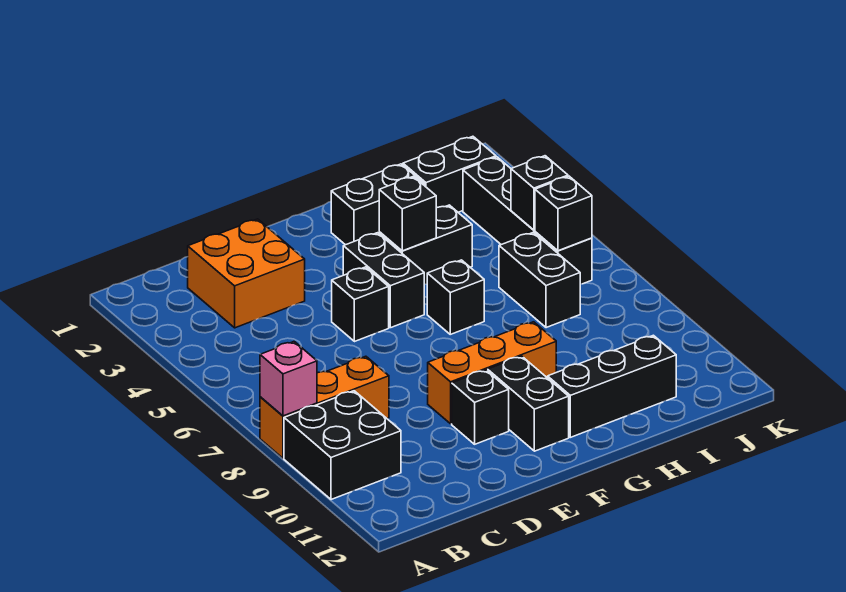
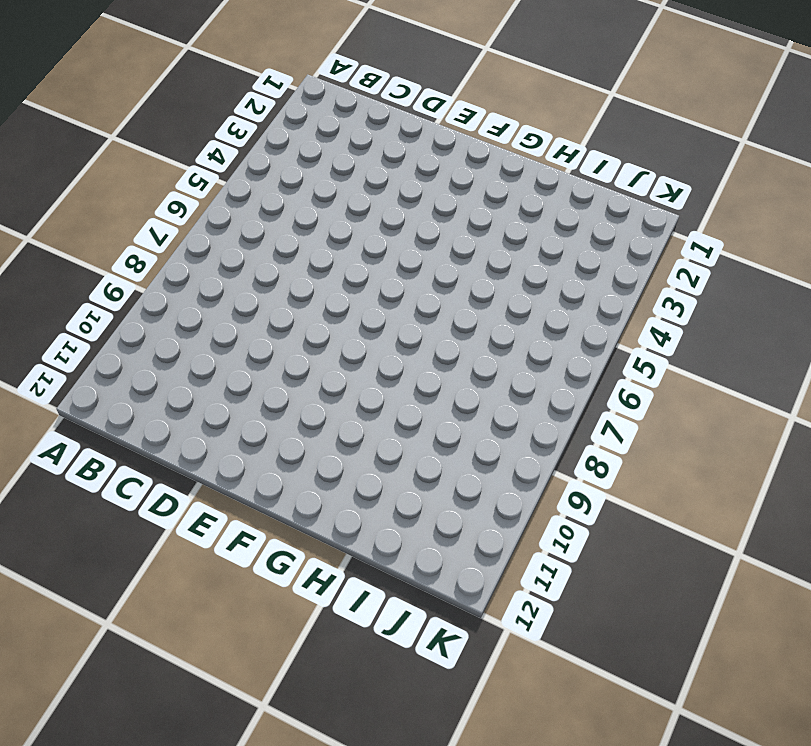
none -> orange 1x3 brick [260,356,389,458]
none -> black 2x2 brick [284,391,401,500]
none -> orange 2x2 brick [188,219,305,328]

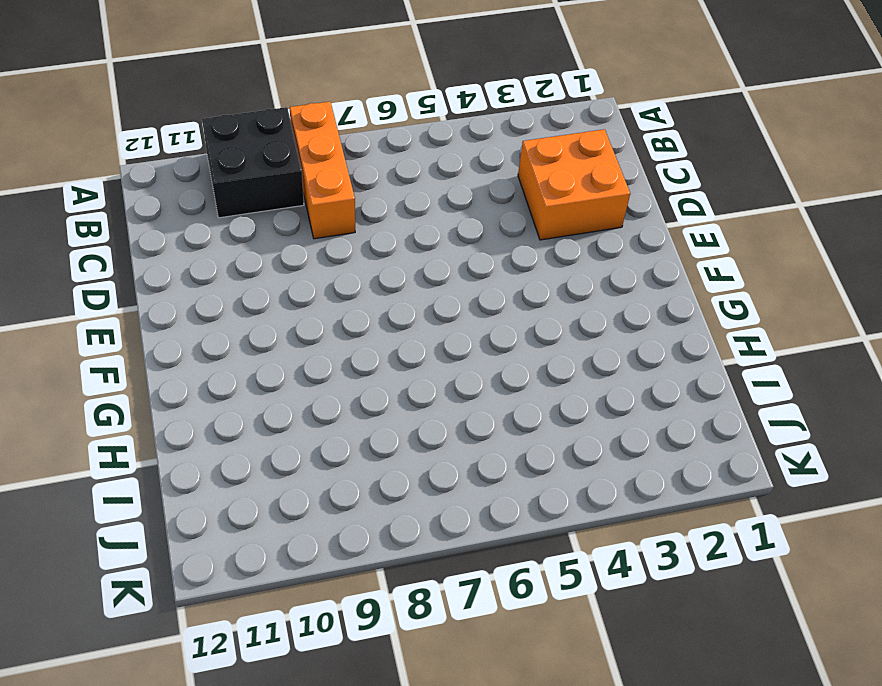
none -> black 1x1 brick [332,267,389,342]
none -> orange 1x3 brick [428,322,556,424]
none -> black 1x1 brick [452,370,509,444]

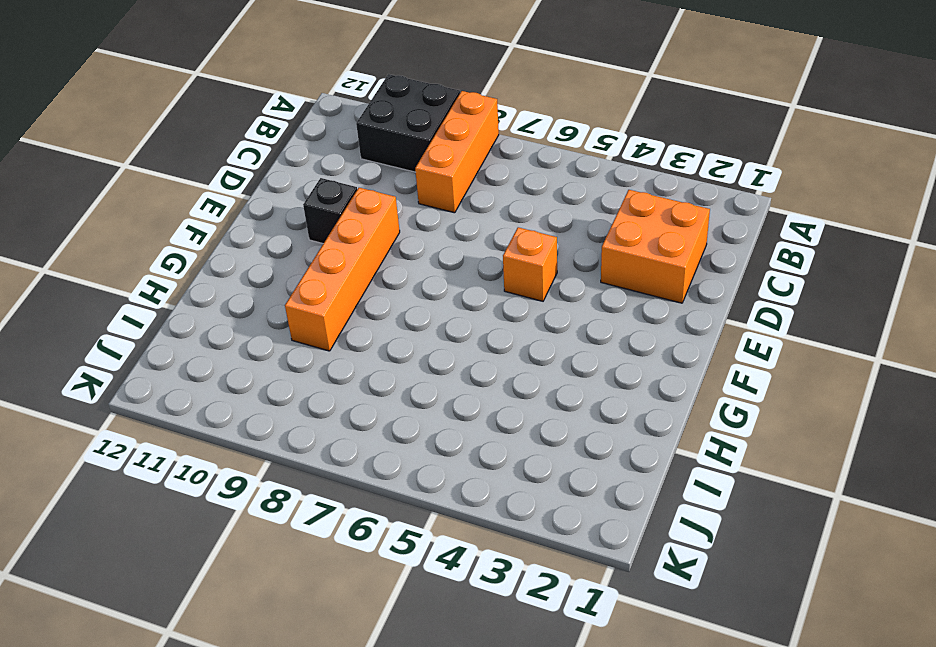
orange 1x1 brick [503,227,557,301] -> black 1x1 brick [332,267,389,342]
orange 1x4 brick [285,188,400,351] -> orange 1x3 brick [428,322,556,424]
none -> black 1x2 brick [343,233,424,328]
none -> black 1x2 brick [488,356,569,451]
none -> black 1x2 brick [331,164,424,245]

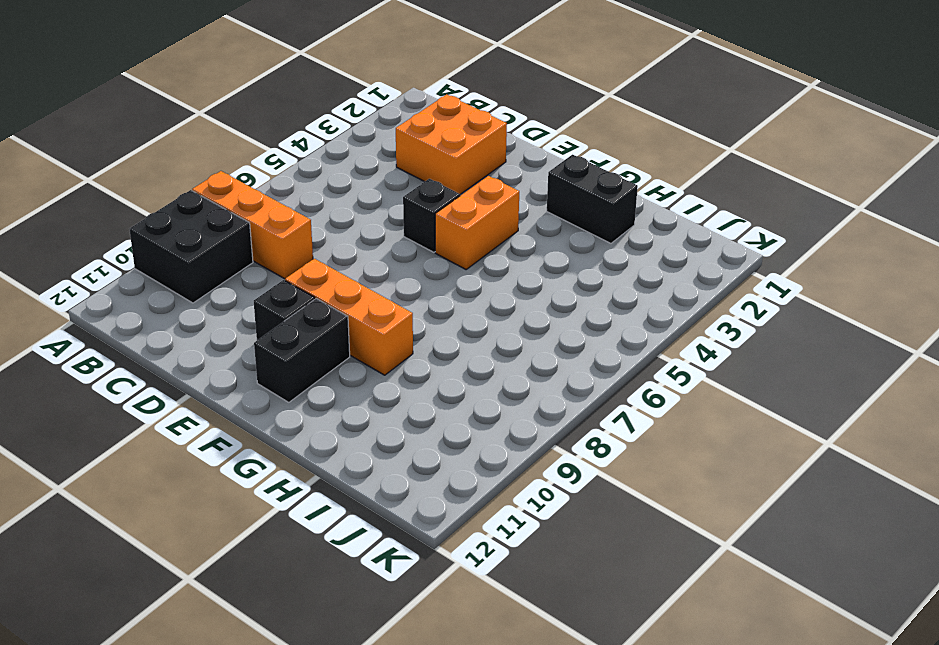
orange 1x2 brick [435,176,519,269] -> black 1x2 brick [343,233,424,328]
none -> black 1x2 brick [379,205,472,285]
none -> black 1x1 brick [427,260,484,334]
none -> black 1x3 brick [548,335,676,437]

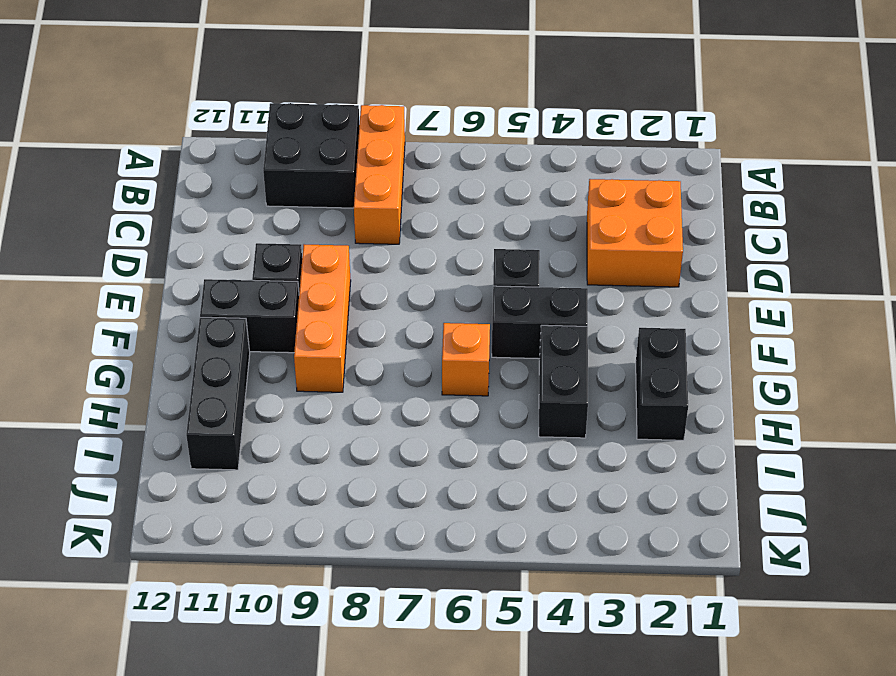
orange 1x1 brick [442,323,490,396] -> black 1x1 brick [427,260,484,334]
none -> black 1x2 brick [403,136,496,212]
none -> black 1x2 brick [499,233,580,328]
none -> black 1x4 brick [463,157,592,284]

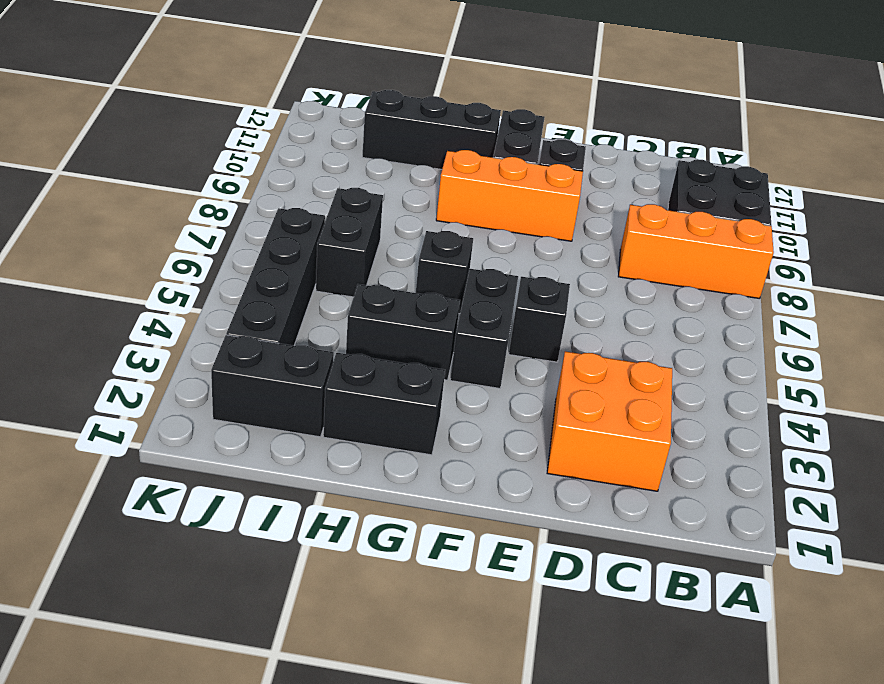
none -> pink 1x1 brick [260,342,317,416]
none -> black 1x1 brick [379,176,436,251]
none -> black 1x1 brick [511,156,568,230]

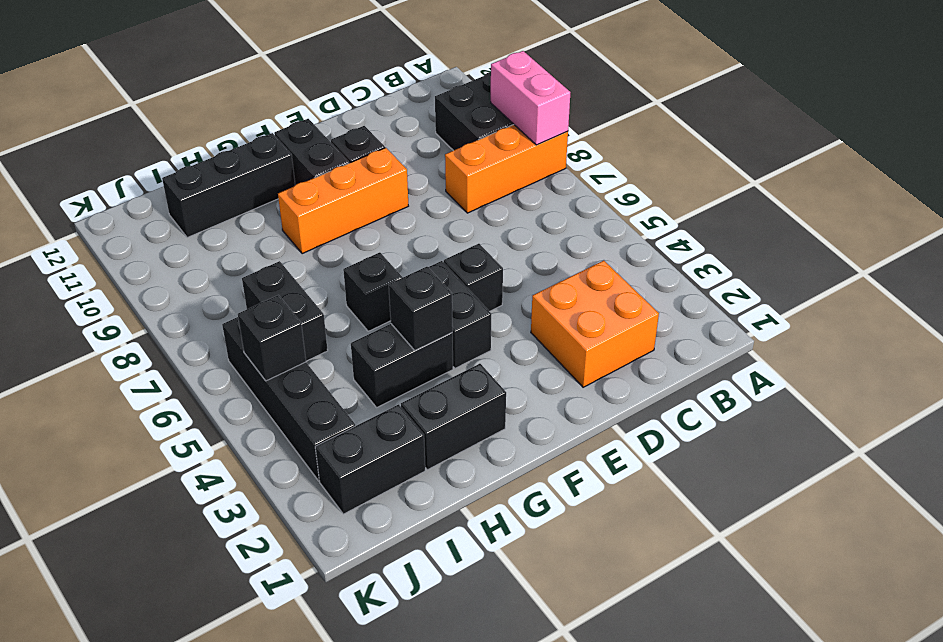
pink 1x2 brick [491,51,570,145] -> pink 1x1 brick [260,342,317,416]
none -> black 1x1 brick [535,176,592,251]

